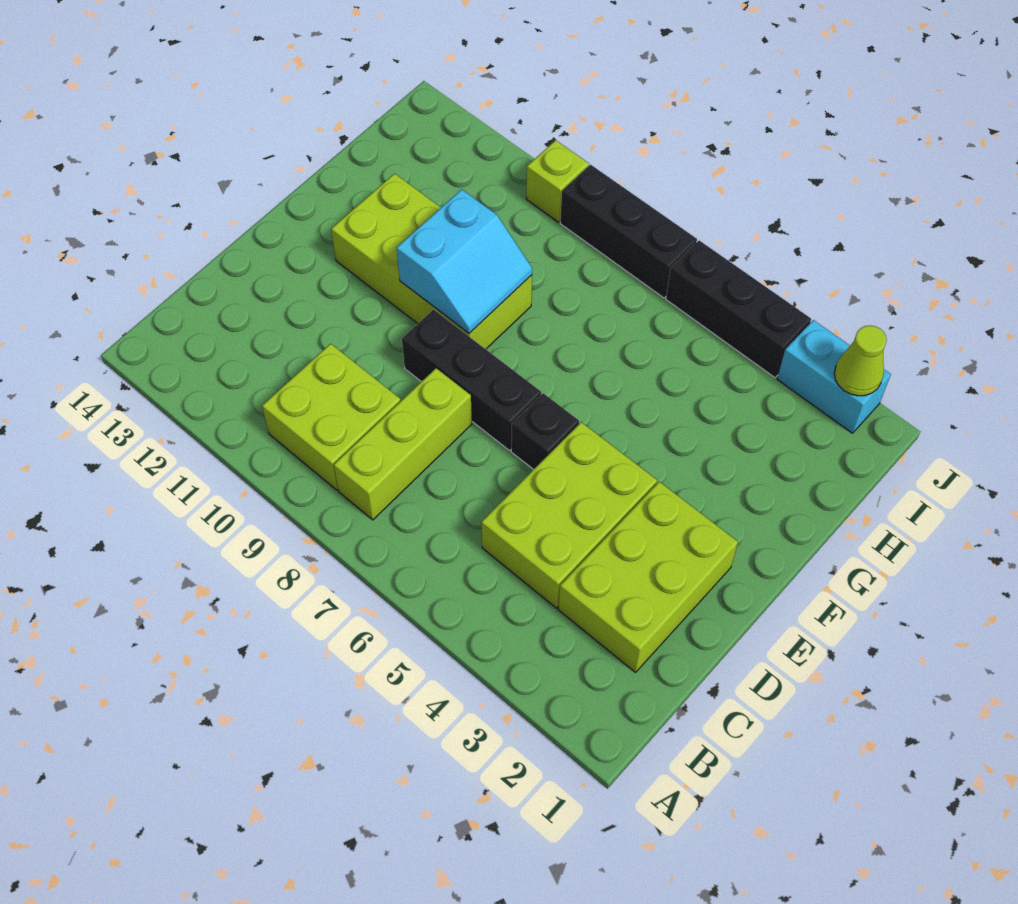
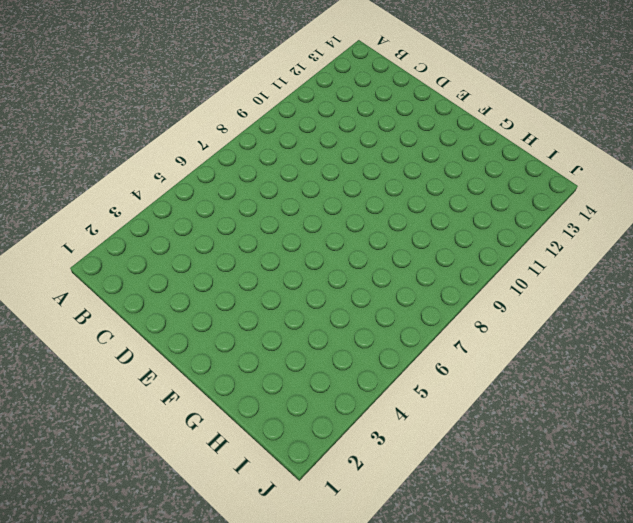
none -> lime 1x3 brick [334,368,472,520]
none -> lime 2x2 brick [262,344,400,490]
none -> lime 2x3 brick [558,482,738,672]

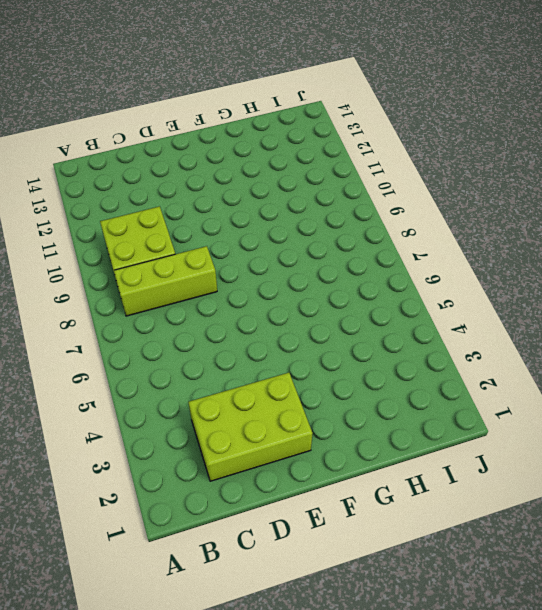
none -> lime 2x3 brick [481,422,657,608]
none -> black 1x1 brick [511,393,579,470]
none -> black 1x3 brick [402,310,541,451]

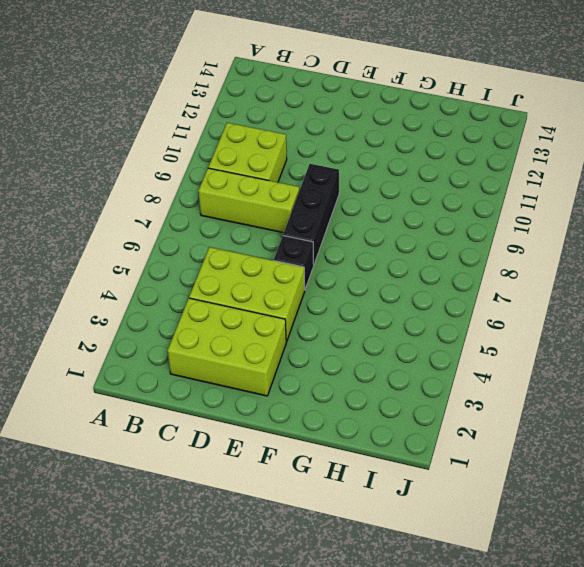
none -> lime 2x4 brick [331,174,532,349]
none -> cyan 1x2 brick [777,320,891,433]
none -> black 1x3 brick [666,240,811,378]

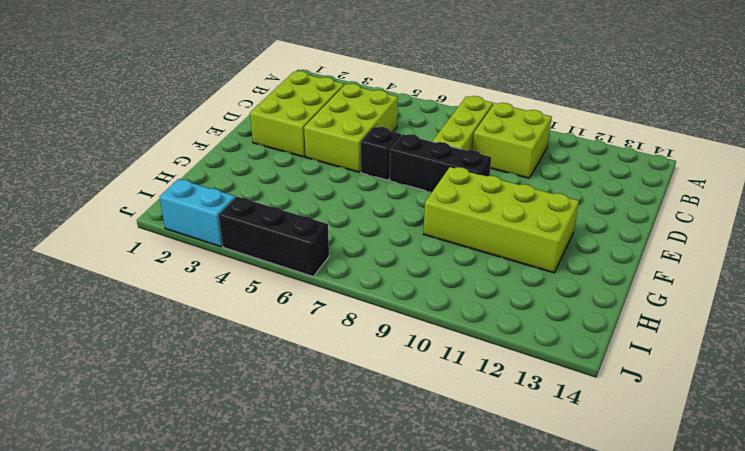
none -> black 1x3 brick [560,165,697,298]
none -> lime 1x1 brick [526,140,589,222]
none -> cyan 2x2 slope [397,189,532,333]

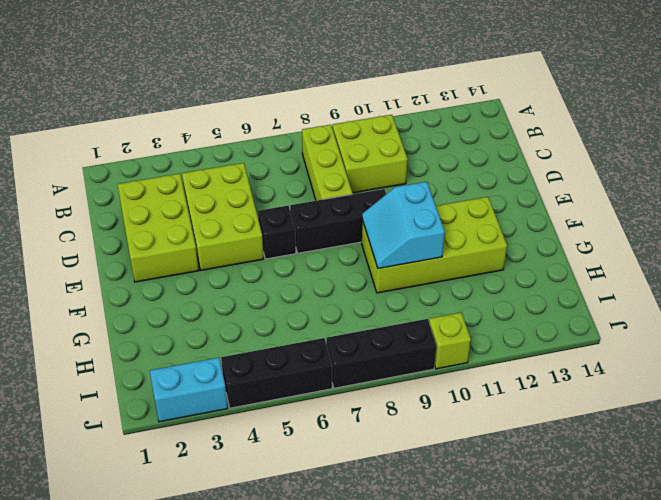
none -> lime 1x1 cone [834,326,887,396]

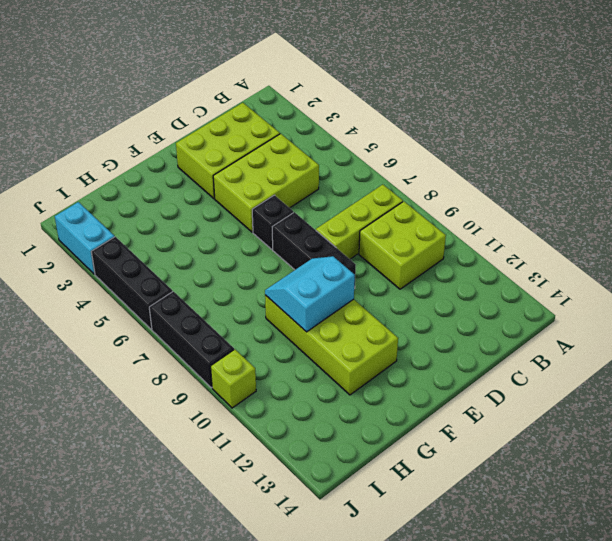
none -> lime 1x1 cone [834,326,887,396]

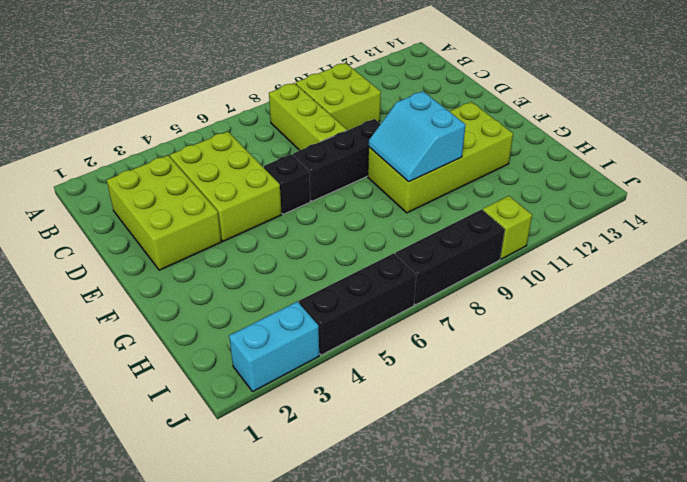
none -> lime 1x1 cone [834,326,887,396]

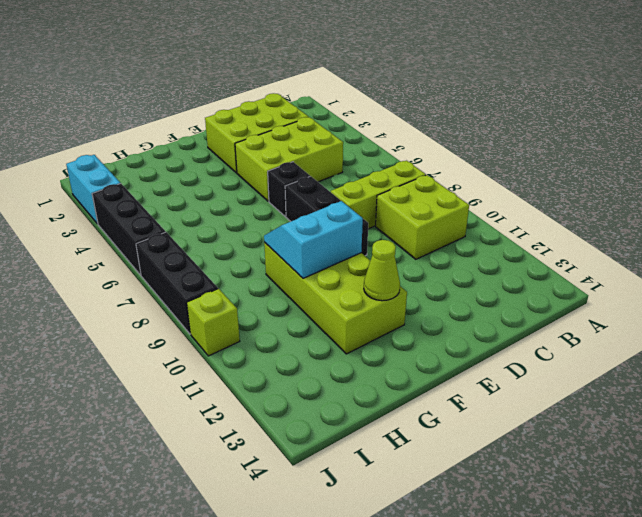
lime 1x1 cone [364,240,400,301] -> lime 1x1 cone moved to [834,326,887,396]

